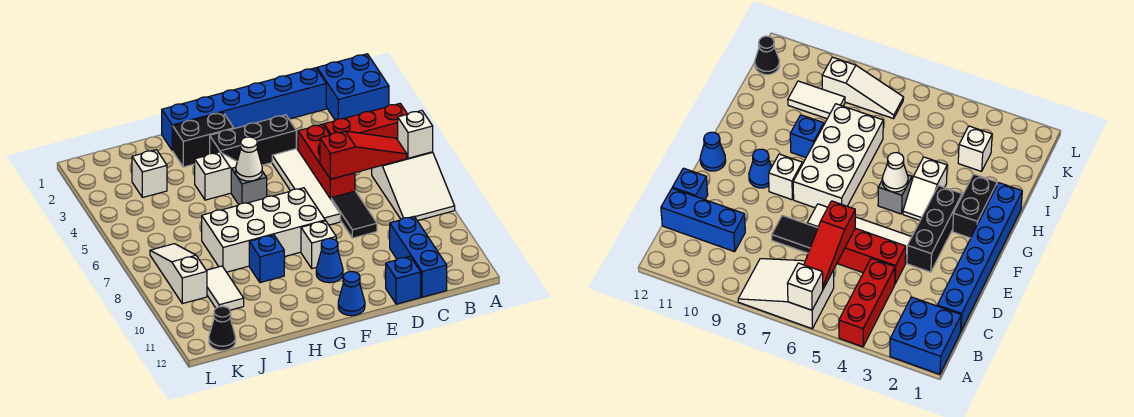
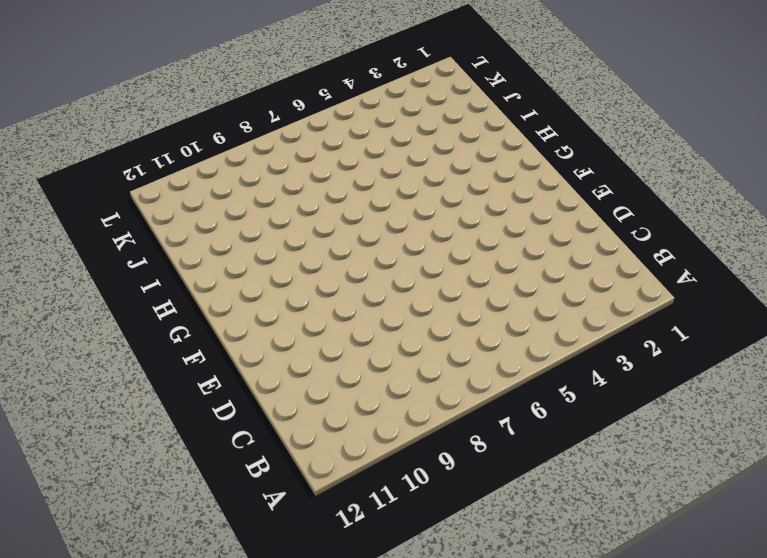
none -> blue 2x2 brick [317,54,389,120]
none -> red 1x3 brick [324,103,407,140]
none -> white 2x3 slope [372,152,455,221]

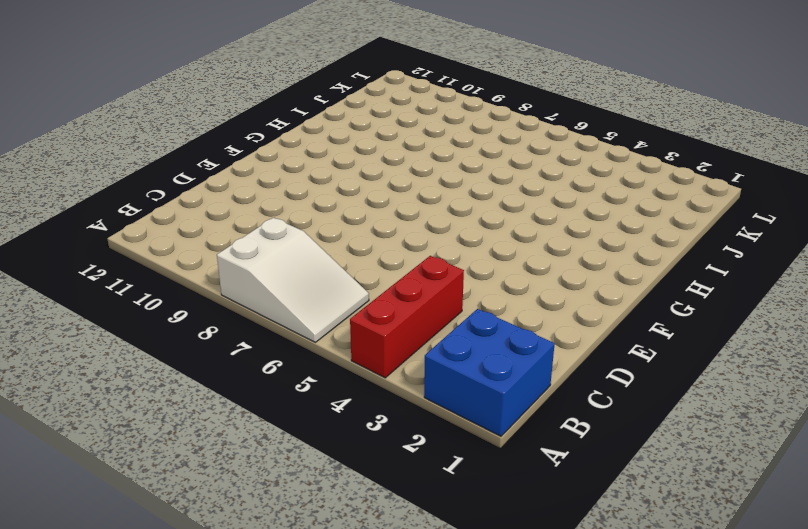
white 2x3 slope [217,218,369,342] -> white 2x3 slope turned to [372,152,455,221]
none -> blue 1x6 brick [162,68,326,150]
none -> blue 1x3 brick [390,216,447,297]
none -> red 1x3 brick [298,124,355,199]

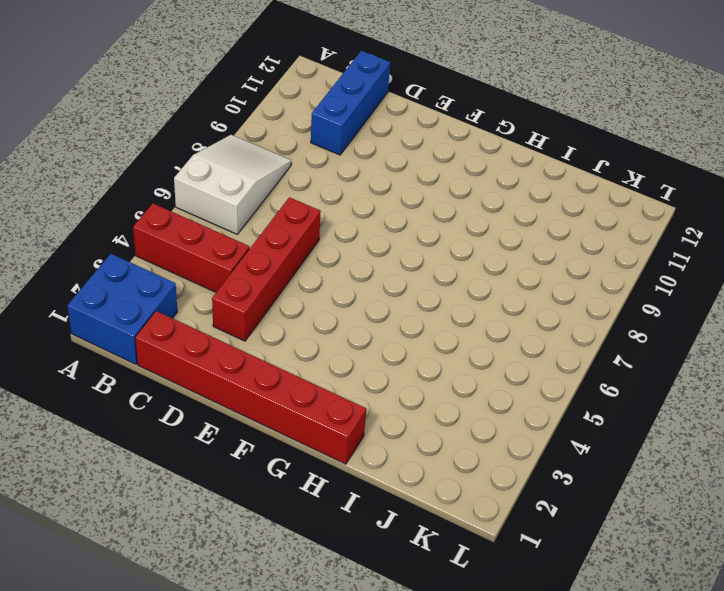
red 1x6 brick [135,311,366,464] -> blue 1x6 brick [162,68,326,150]
red 1x4 brick [212,197,321,341] -> red 1x3 brick [298,124,355,199]
none -> black 1x2 tile [331,191,377,238]
none -> blue 1x1 brick [386,256,421,304]
none -> black 1x3 brick [210,115,296,165]

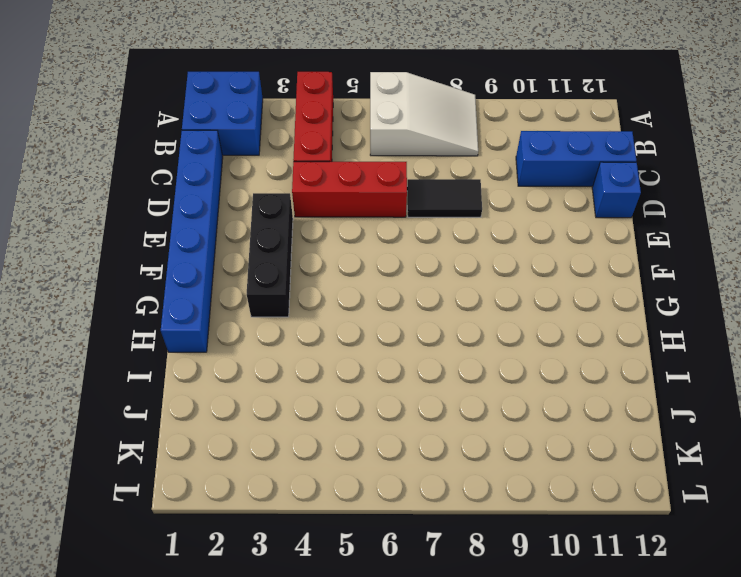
none -> white 1x4 tile [272,149,340,225]
none -> white 2x4 brick [202,188,325,272]
none -> white 1x1 brick [301,221,336,269]

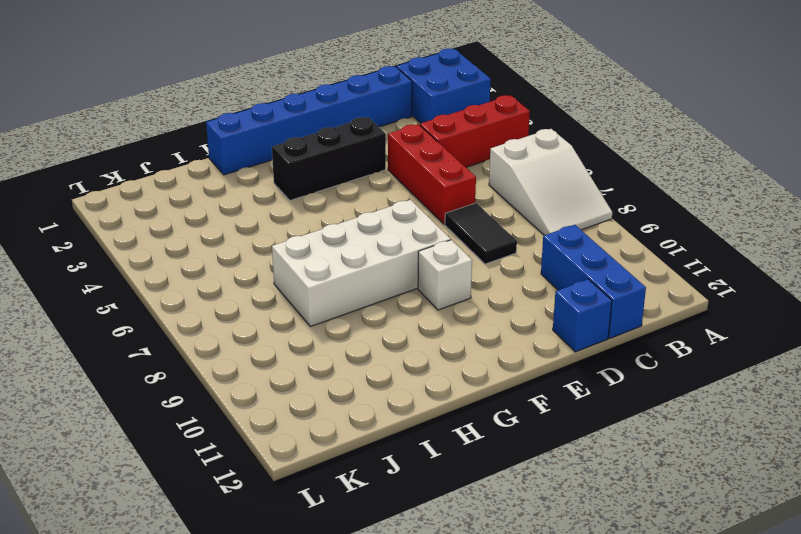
none -> white 1x4 tile [272,149,340,225]
none -> blue 1x1 cone [316,239,343,283]
none -> blue 1x1 cone [338,272,365,316]

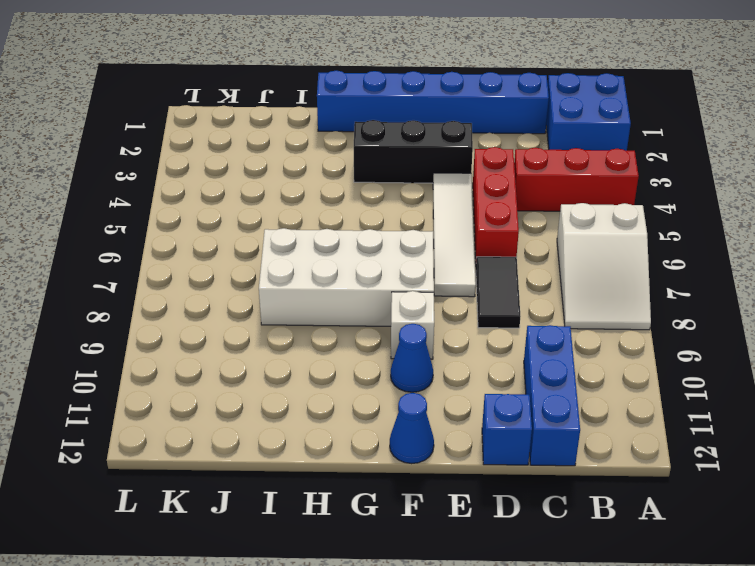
none -> black 1x2 brick [172,112,234,167]
none -> white 1x2 slope [195,152,237,200]
none -> grey 1x1 brick [231,167,267,205]

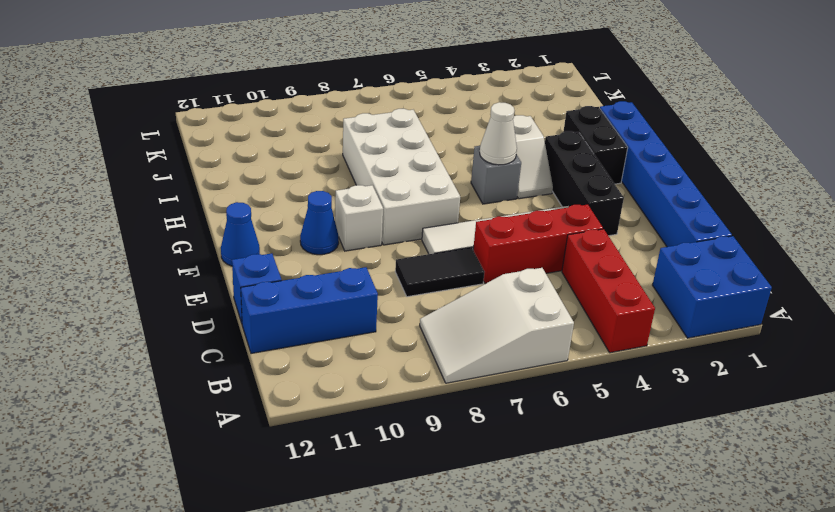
none -> blue 1x1 brick [249,235,284,283]
none -> white 1x1 brick [132,150,167,198]
none -> white 1x2 tile [206,266,244,310]

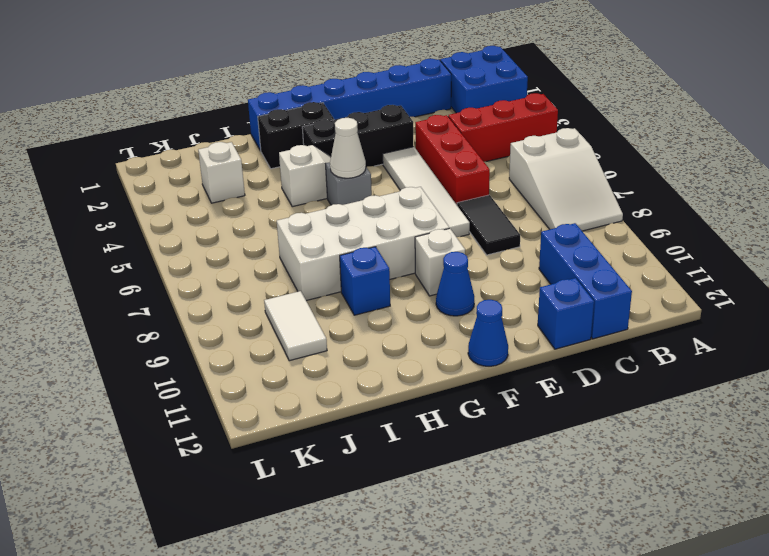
none -> white 1x3 slope [150,244,207,304]
none -> black 1x1 cone [209,306,236,351]
none -> white 1x1 brick [398,111,433,158]

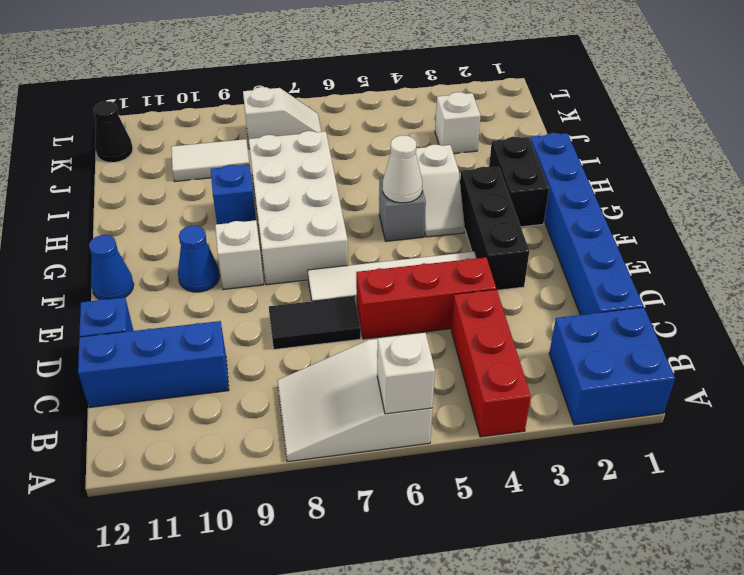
white 1x2 slope [243,87,321,149] -> white 1x3 slope [150,244,207,304]
none -> red 1x3 slope [320,131,407,179]

